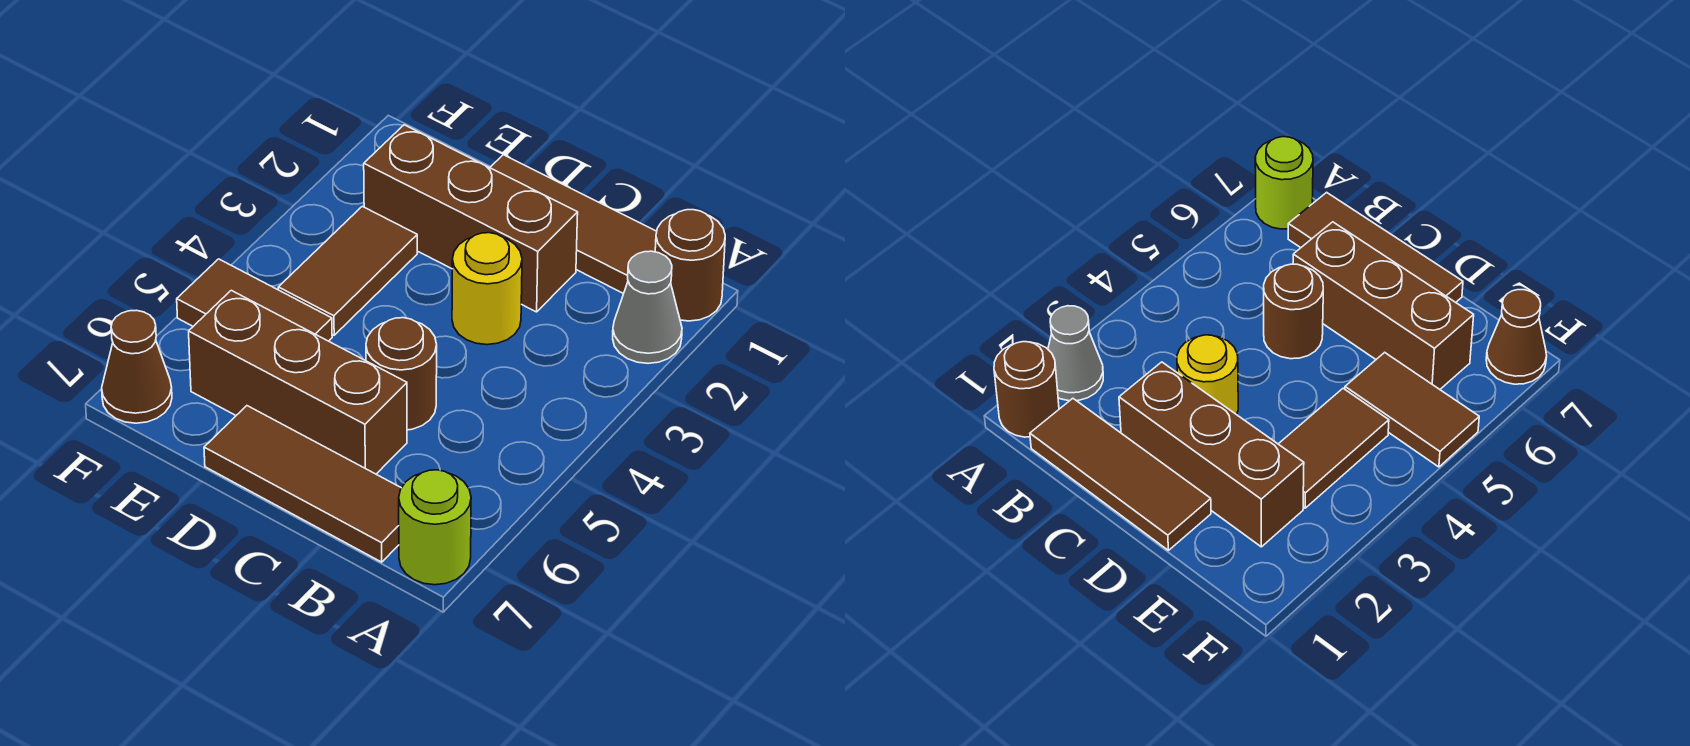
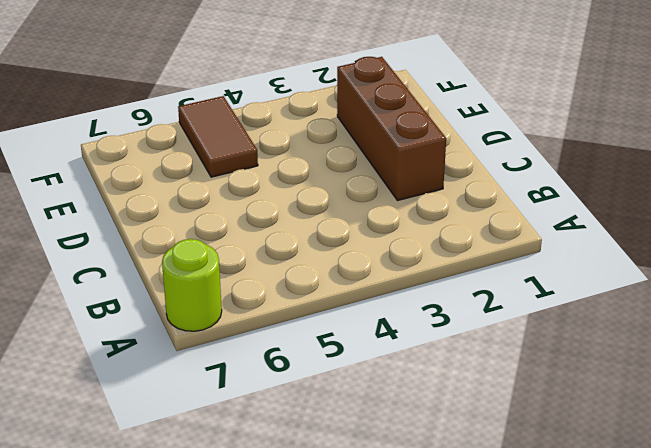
none -> brown 1x1 round brick [655,210,725,321]
none -> grey 1x1 cone [613,251,682,363]
none -> brown 1x3 tile [490,155,657,294]

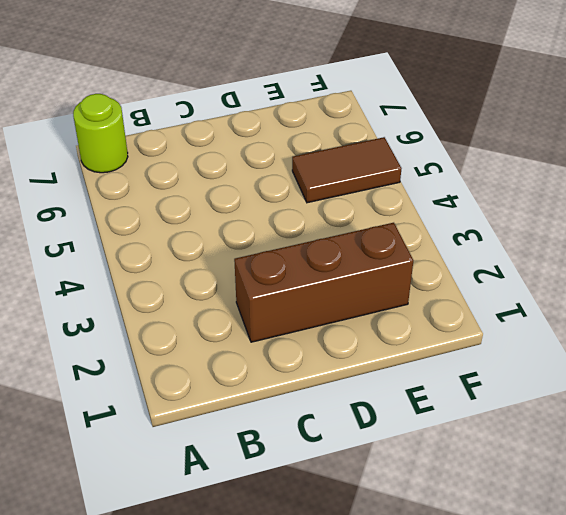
none -> brown 1x1 round brick [655,210,725,321]
none -> grey 1x1 cone [613,251,682,363]
none -> brown 1x3 tile [490,155,657,294]

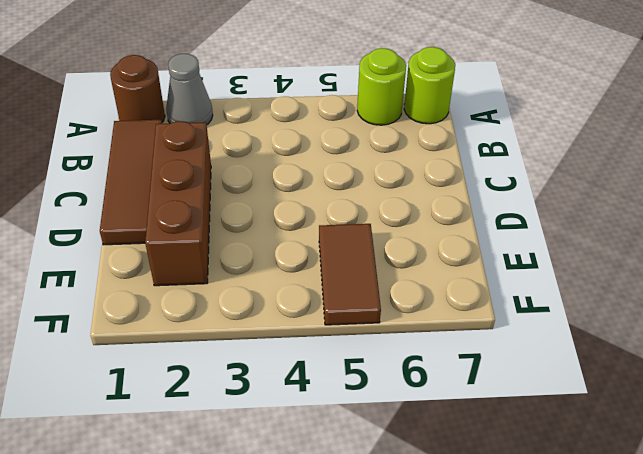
lime 1x1 round brick [357,48,406,125] -> none
none -> brown 1x3 tile [204,406,401,562]
none -> yellow 1x1 round brick [452,233,522,345]
none -> brown 1x1 round brick [366,318,437,430]

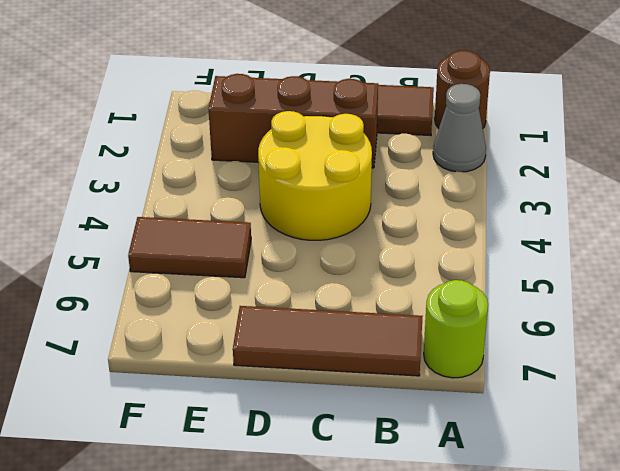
yellow 2x2 round brick [258,111,372,240] -> yellow 1x1 round brick [452,233,522,345]
none -> brown 1x1 round brick [366,318,437,430]
none -> brown 1x3 brick [189,290,407,474]
none -> brown 1x2 tile [278,206,417,335]

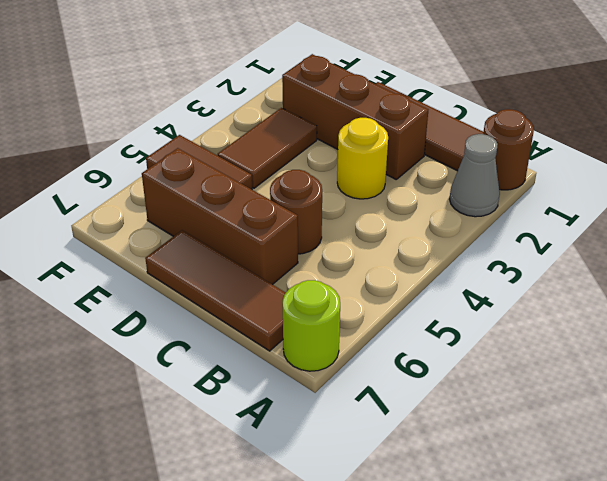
none -> brown 1x1 cone [102,310,172,423]

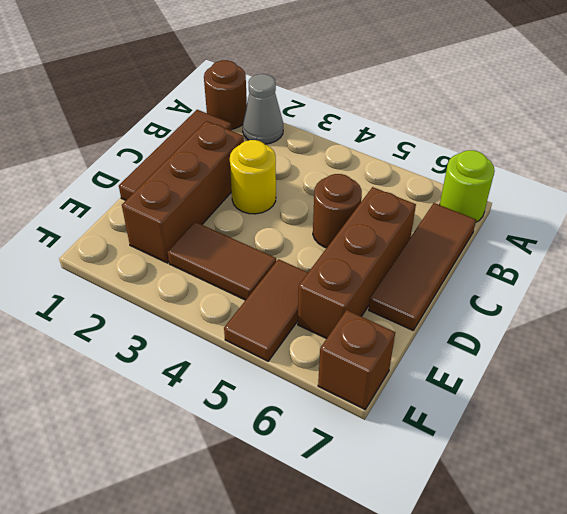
brown 1x1 brick [318,310,395,409] -> brown 1x1 cone [102,310,172,423]

